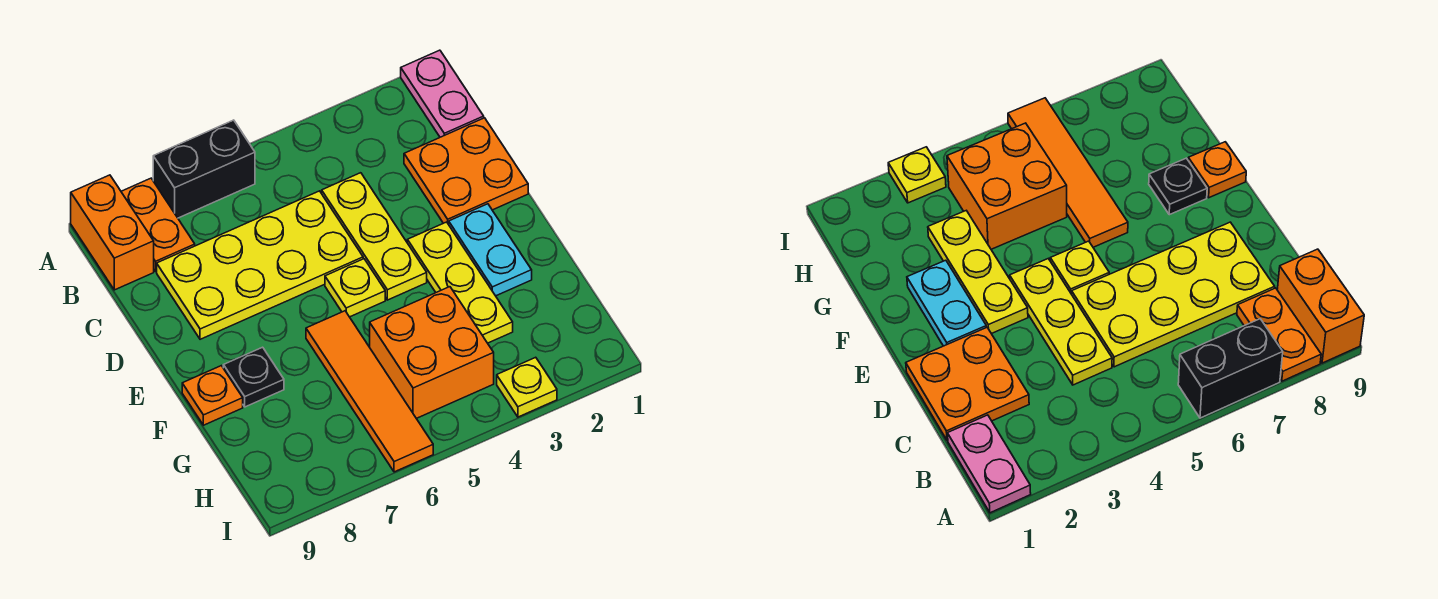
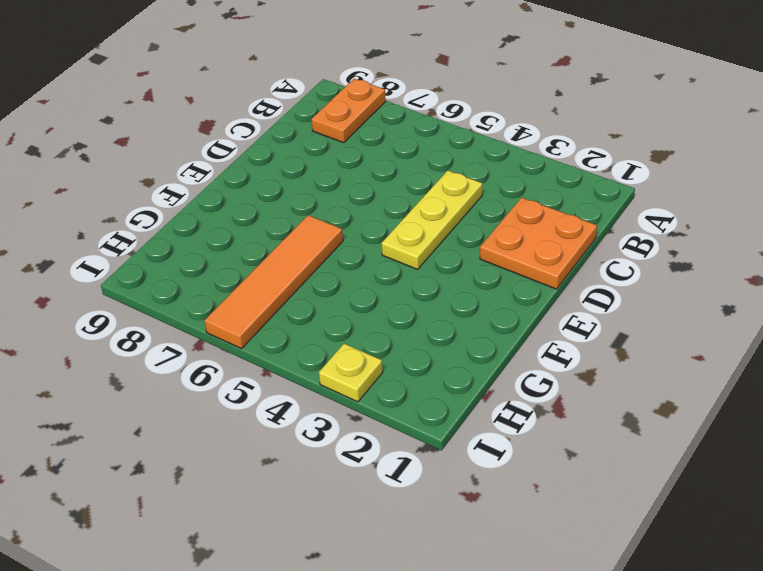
none -> pink 1x2 plate [401,50,484,137]
none -> black 1x2 brick [153,120,255,218]
none -> orange 1x2 brick [71,175,154,290]

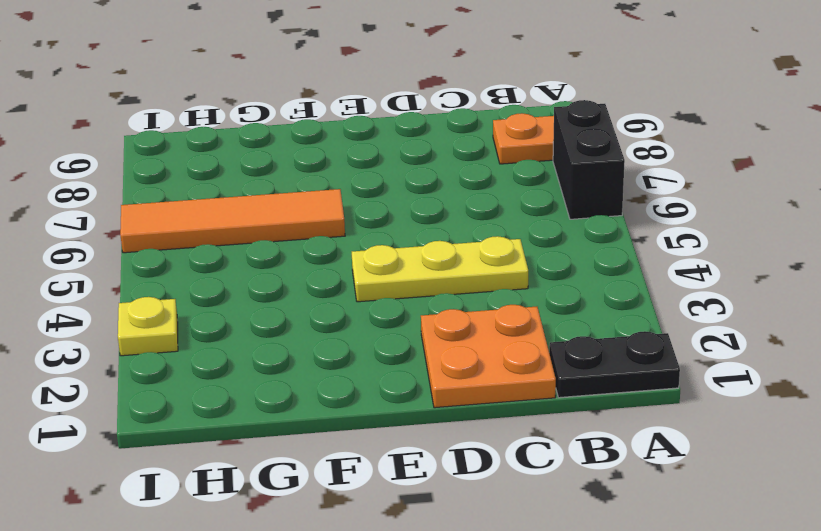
black 1x2 plate [549,331,680,398] -> pink 1x2 plate [401,50,484,137]
none -> orange 1x2 brick [71,175,154,290]
none -> yellow 2x4 plate [157,191,363,339]
none -> cyan 1x2 plate [449,204,532,296]

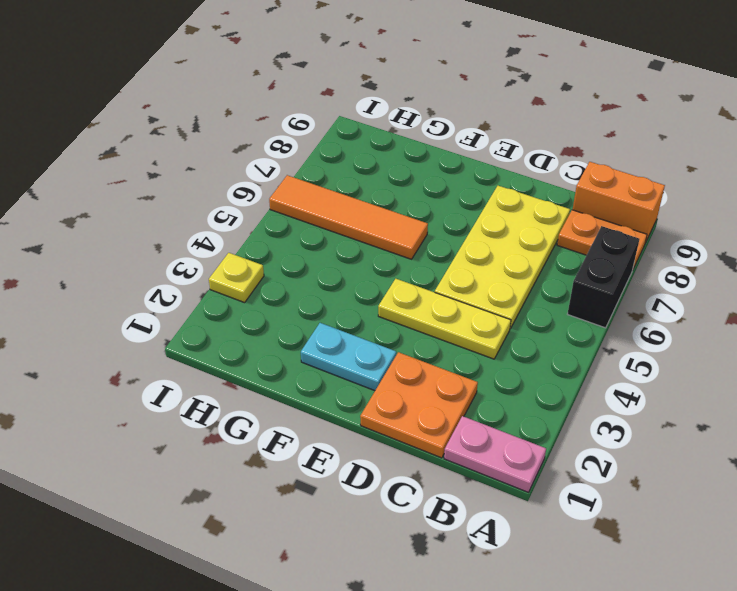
none -> yellow 1x3 plate [407,222,513,343]
none -> yellow 1x1 plate [325,259,385,317]
none -> black 1x1 plate [223,347,284,407]

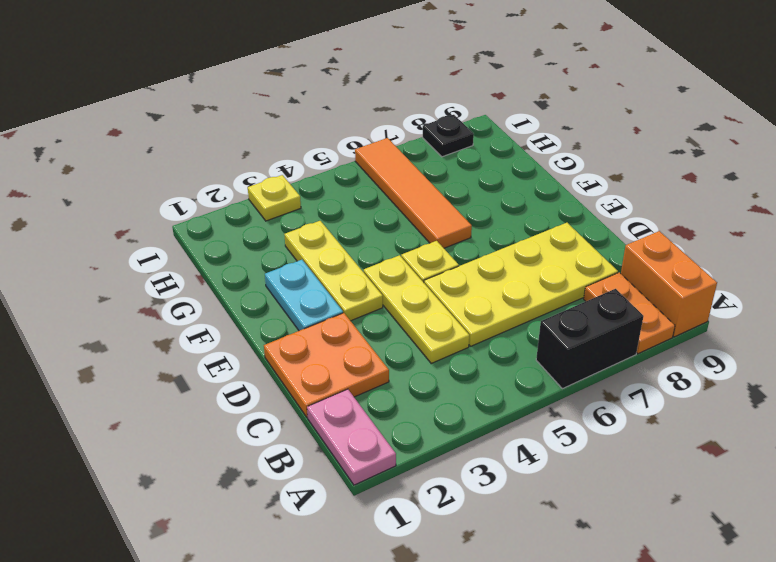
black 1x1 plate [423,115,474,157] -> black 1x1 plate moved to [223,347,284,407]
none -> orange 1x1 plate [182,366,243,425]
none -> orange 2x2 brick [370,287,494,419]

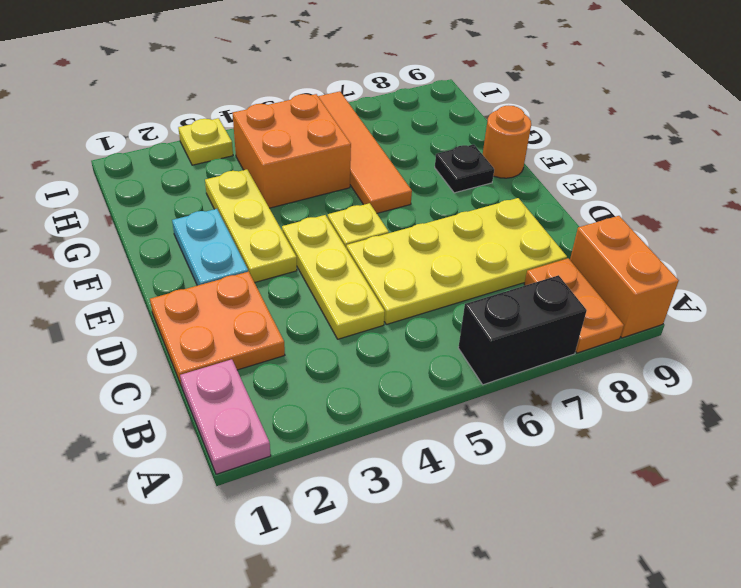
orange 1x1 round brick [483,106,531,178] -> orange 1x1 plate [182,366,243,425]

